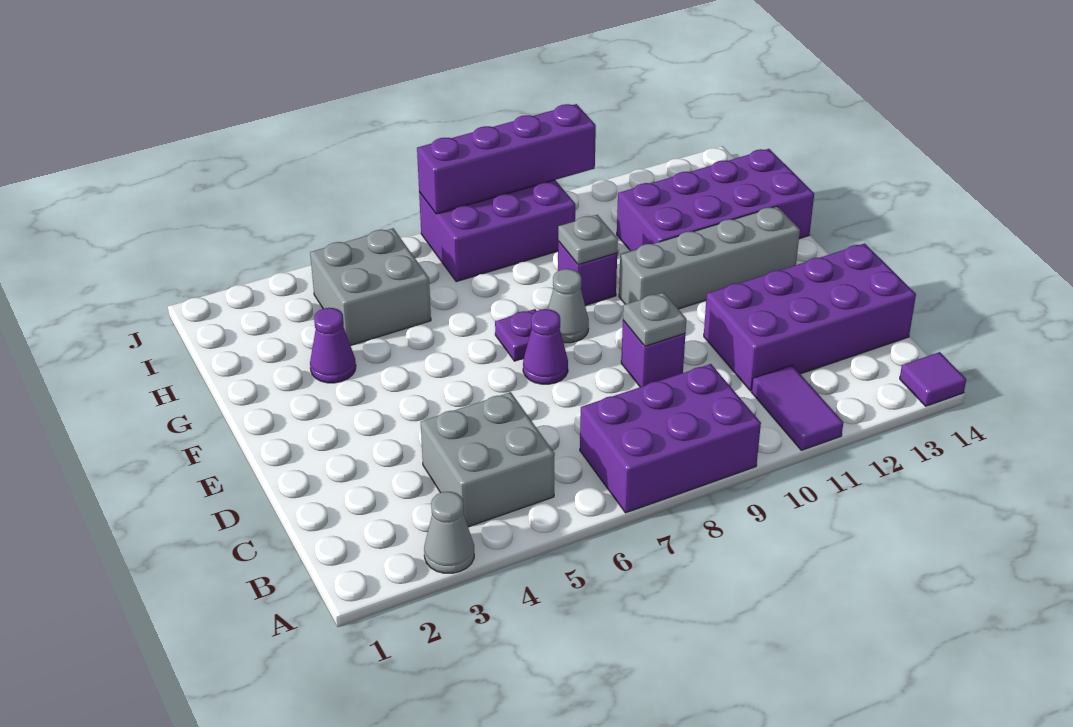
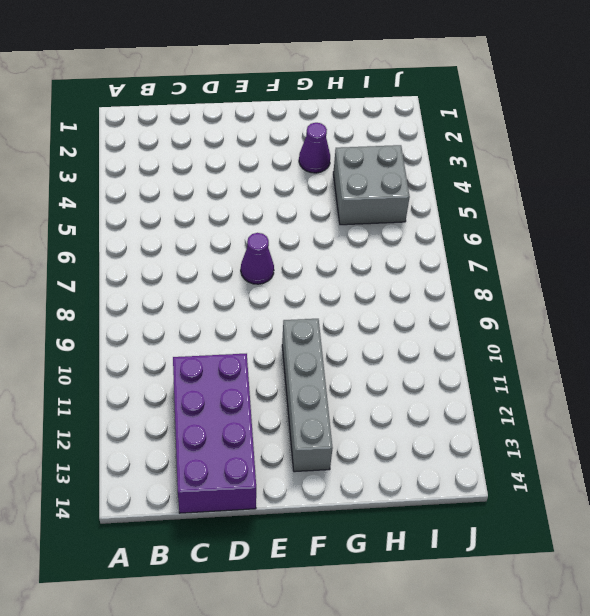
none -> grey 1x1 cone [424,492,474,573]
none -> purple 2x3 brick [580,364,761,513]
none -> purple 1x2 tile [752,365,843,450]

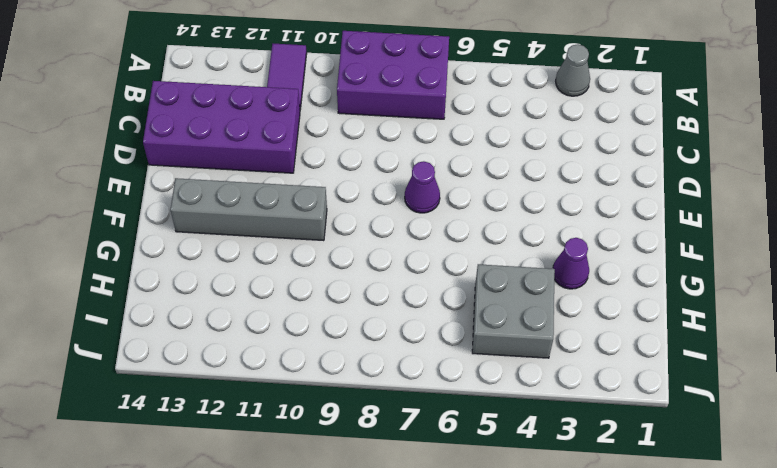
none -> purple 1x1 tile [900,352,966,406]
none -> grey 2x2 brick [421,392,555,527]
none -> purple 1x1 brick [621,320,685,387]

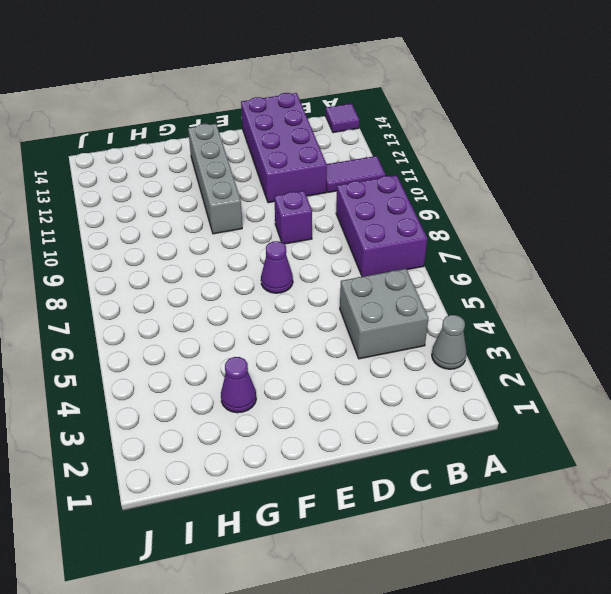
none -> purple 1x1 plate [495,309,536,361]
none -> grey 1x1 cone [548,269,589,343]
none -> purple 1x1 brick [558,241,617,305]

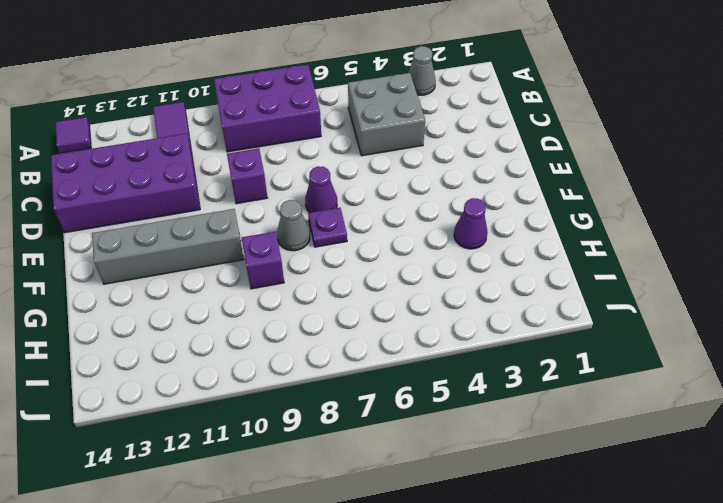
none -> purple 2x4 brick [617,149,814,251]
none -> grey 2x2 brick [310,228,431,345]
none -> purple 2x3 brick [419,180,575,282]

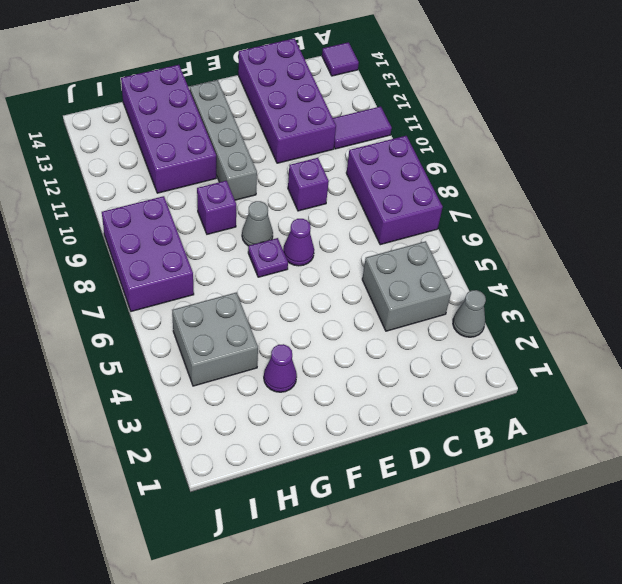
none -> grey 1x1 plate [623,293,686,346]
none -> grey 1x1 plate [558,215,618,265]
none -> purple 1x4 brick [417,104,596,214]

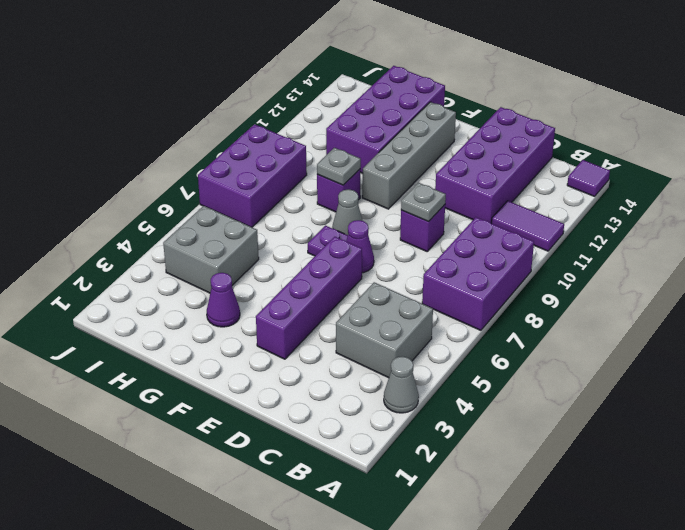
purple 1x4 brick [256,237,362,359] -> purple 1x4 brick moved to [417,104,596,214]

